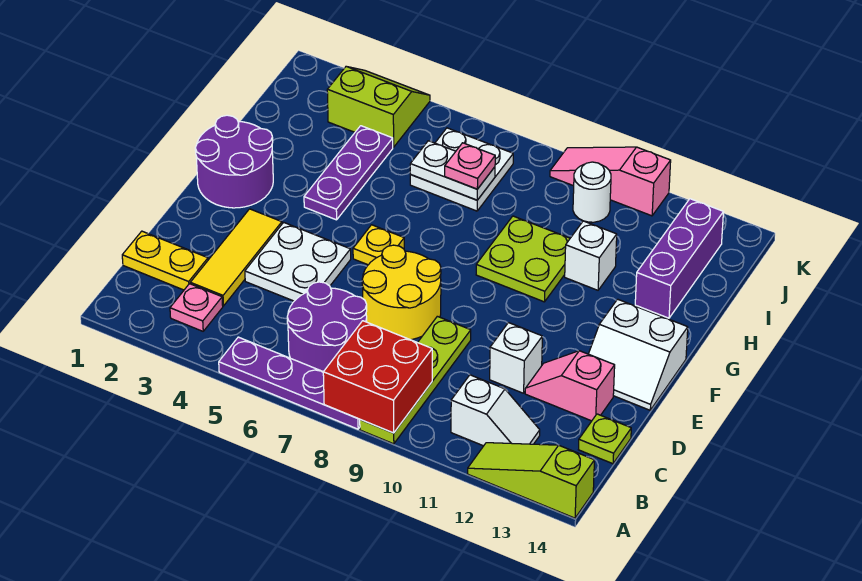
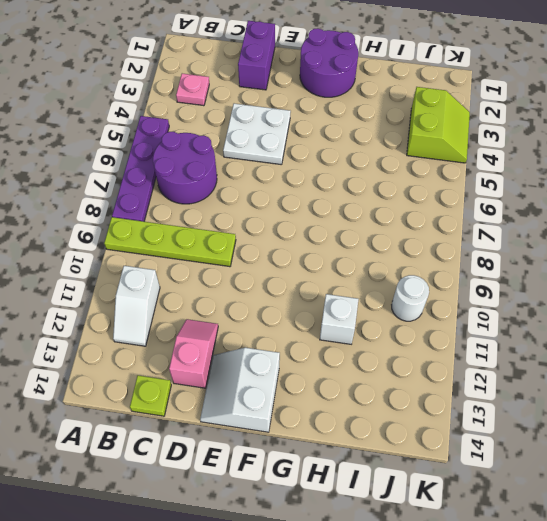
purple 1x2 brick [238,21,275,90] -> none
none -> lime 1x3 slope [468,443,594,518]
none -> yellow 1x2 plate [122,231,208,290]
none -> yellow 1x3 tile [190,209,282,306]

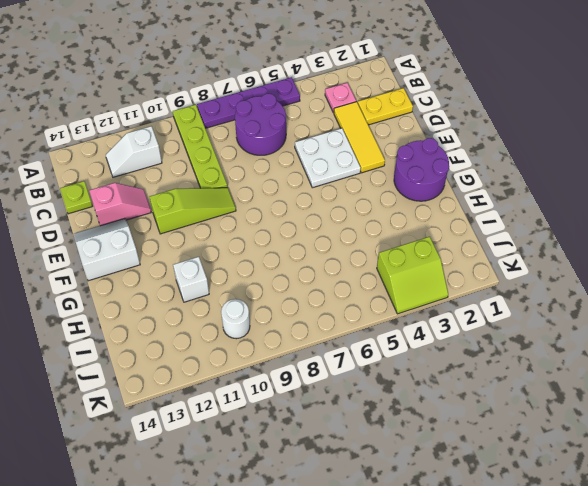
lime 1x3 slope [150,188,236,234] -> lime 1x3 slope moved to [468,443,594,518]
none -> yellow 2x2 round brick [362,245,441,340]
none -> white 1x1 brick [490,323,542,393]
none -> yellow 1x1 plate [353,225,404,265]

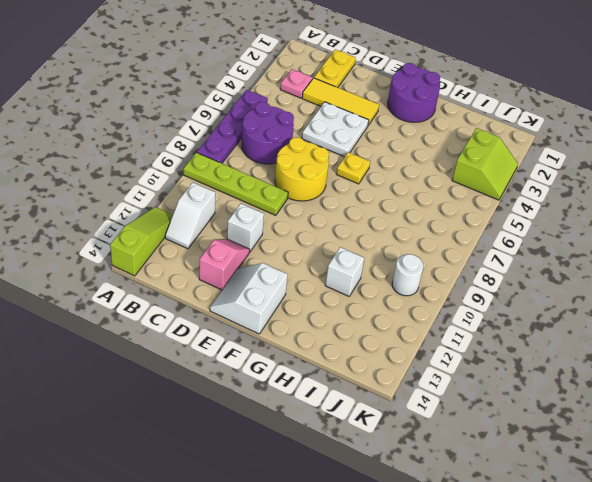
none -> lime 1x1 plate [578,414,631,464]
none -> purple 1x3 plate [304,126,393,220]
none -> lime 2x2 plate [476,216,570,302]

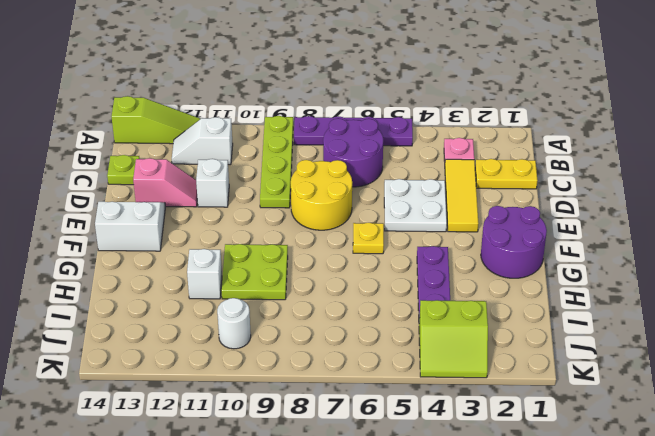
none -> purple 1x3 brick [635,199,723,318]
none -> white 2x2 plate [410,128,513,211]
none -> pink 1x3 slope [550,147,671,216]

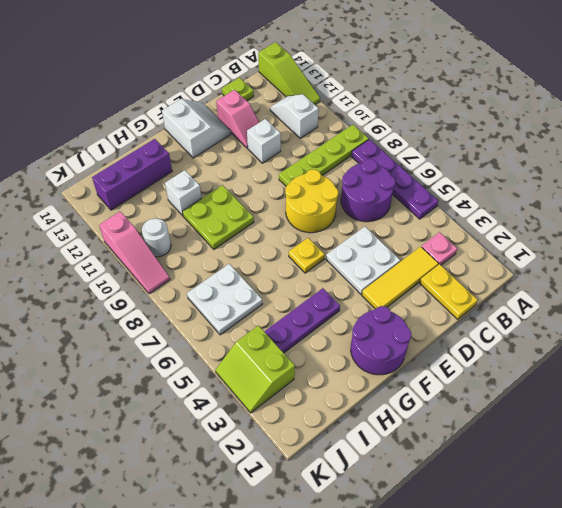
none -> red 2x2 brick [323,321,432,433]
none -> white 1x2 plate [410,141,495,200]
none -> pink 1x1 plate [445,143,495,189]

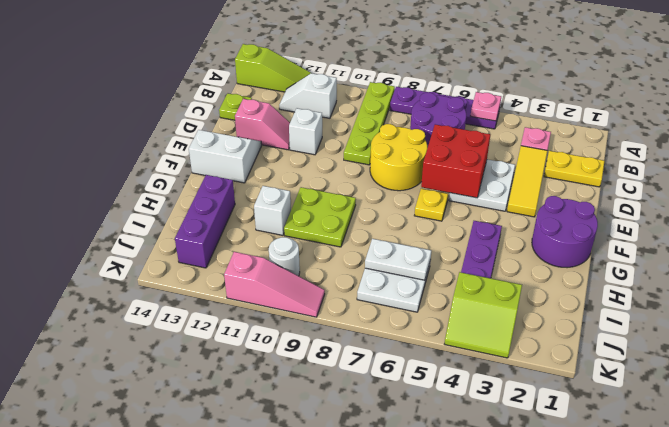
pink 1x1 plate [470,92,501,121] -> pink 1x1 plate moved to [445,143,495,189]
red 2x2 brick [421,124,490,198] -> red 2x2 brick moved to [323,321,432,433]

